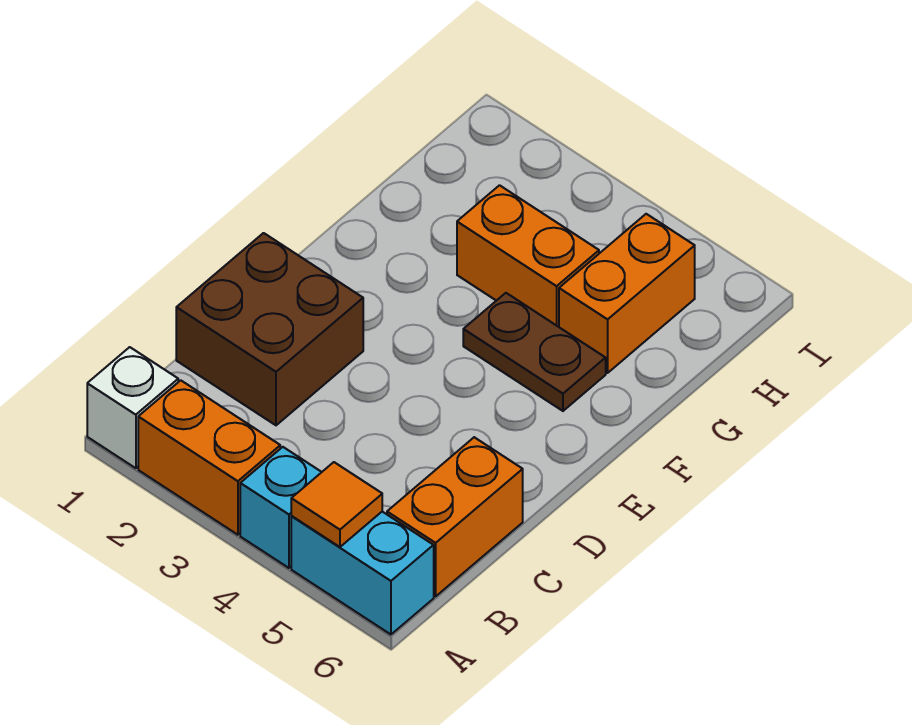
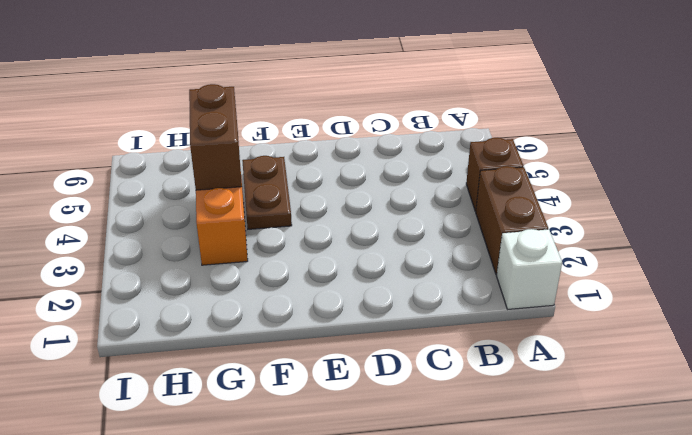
brown 1x2 brick [476,166,548,274] -> orange 1x2 brick [138,380,280,535]
brown 1x1 brick [466,138,523,211] -> cyan 1x1 brick [240,447,321,568]
brown 1x2 brick [189,84,242,190] -> none
none -> cyan 1x2 brick [291,512,434,634]
none -> orange 1x2 brick [387,437,523,596]

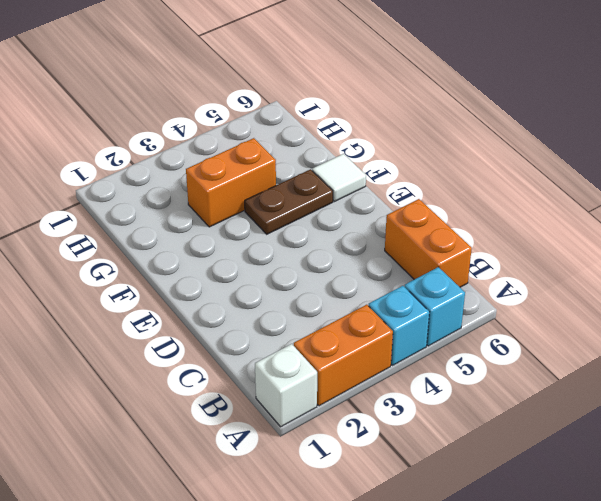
cyan 1x1 brick [405,267,465,346] -> cyan 1x2 brick [291,512,434,634]
white 1x1 tile [312,154,366,202] -> none
none -> brown 2x2 brick [176,233,363,425]
none -> orange 1x2 brick [559,214,695,373]

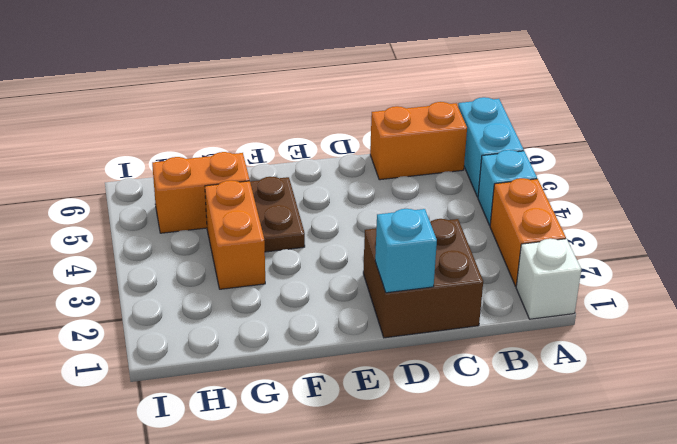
cyan 1x1 brick [375,209,437,293] -> none
none -> orange 1x1 tile [291,462,382,547]

